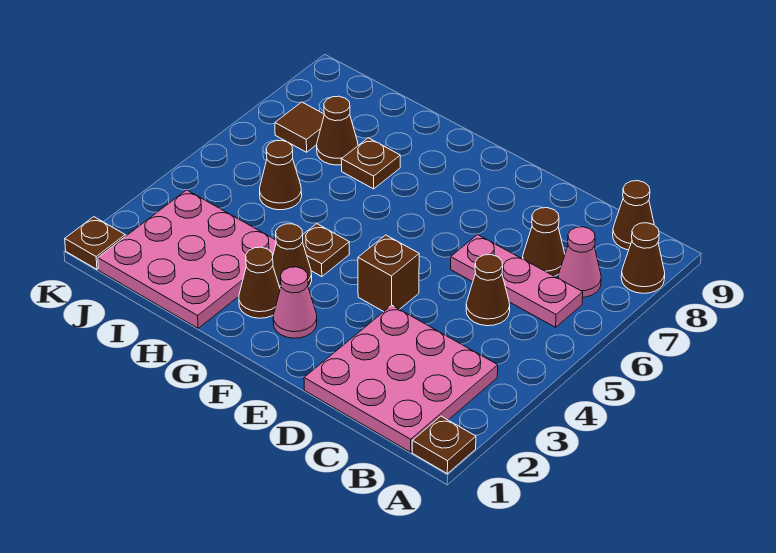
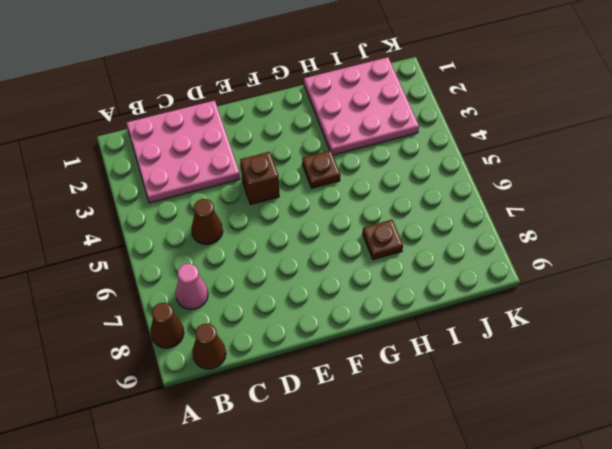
none -> brown 1x1 plate [412,416,476,474]
none -> pink 1x3 plate [451,235,583,327]
none -> brown 1x1 cone [523,208,565,276]

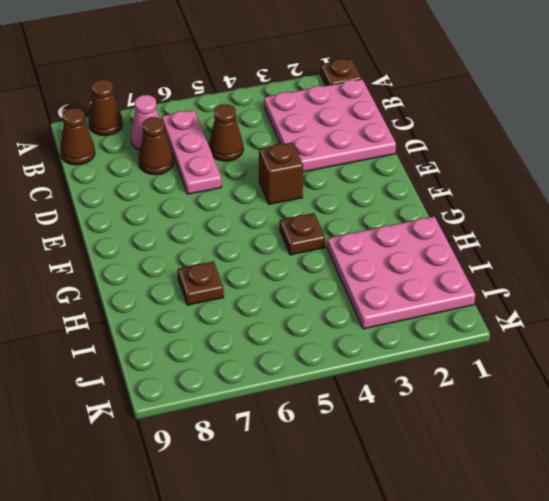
none -> pink 1x1 cone [273,267,317,338]
none -> brown 1x1 cone [239,247,280,318]
none -> brown 1x1 cone [273,224,312,288]

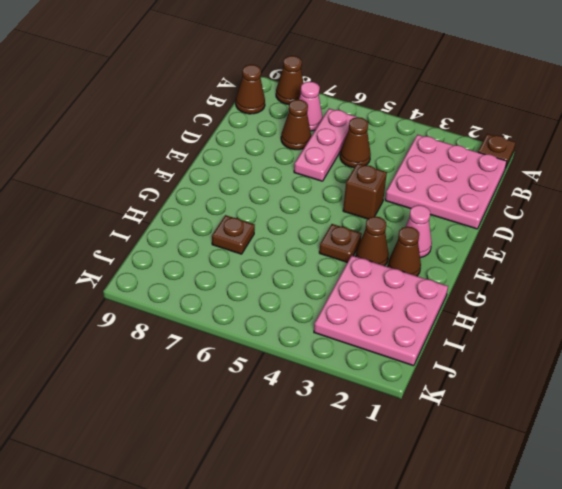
none -> brown 1x1 cone [260,140,302,210]
none -> brown 1x1 cone [317,96,358,165]
none -> brown 1x1 tile [275,102,324,152]

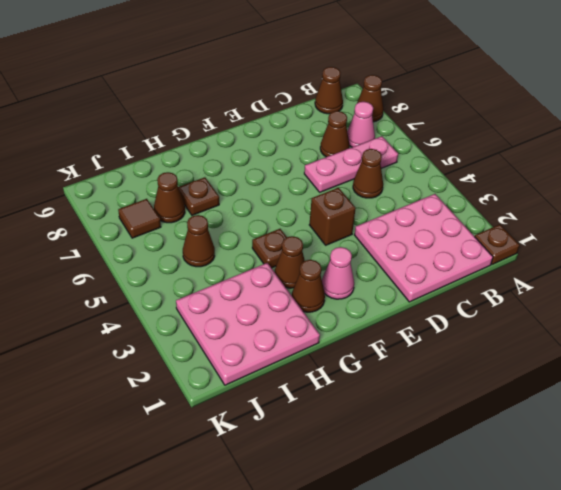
none -> brown 1x1 plate [65,217,125,269]

